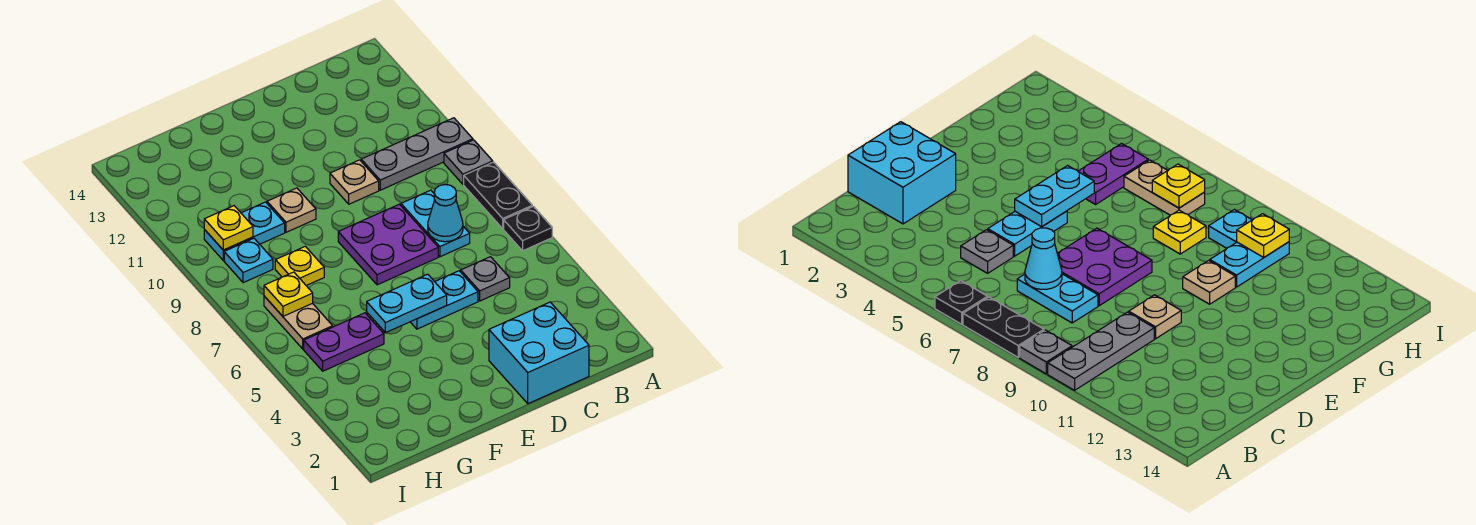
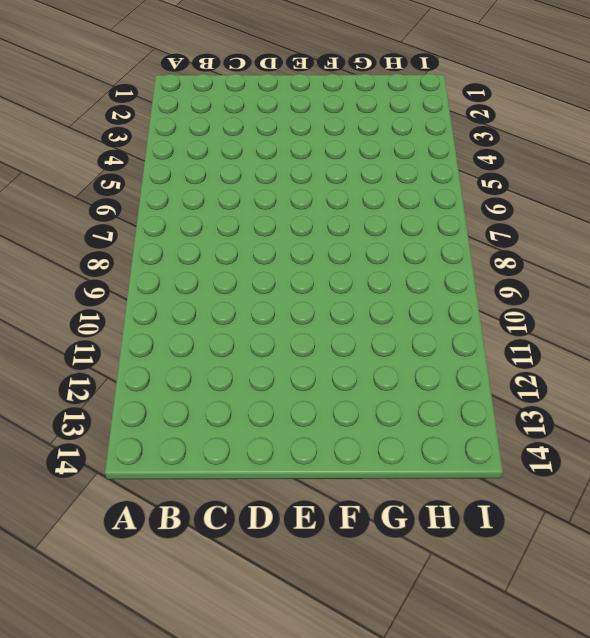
none -> black 1x1 plate [504,206,552,251]
none -> black 1x2 plate [464,162,532,228]
none -> grey 1x1 plate [444,140,493,184]

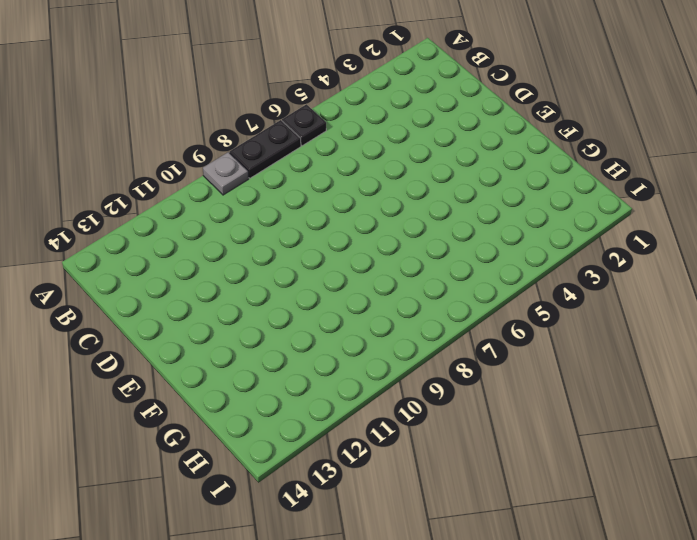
none -> grey 1x3 plate [361,118,473,190]
none -> cyan 2x2 brick [489,302,589,404]
none -> grey 1x1 plate [461,257,510,301]

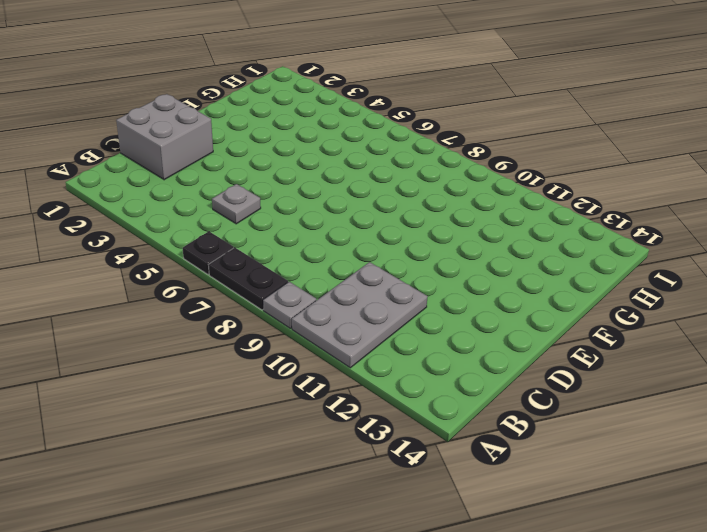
grey 2x3 plate [292,262,428,368] -> grey 1x3 plate [361,118,473,190]
grey 2x2 brick [116,94,213,180] -> cyan 2x2 brick [489,302,589,404]
none -> cyan 1x2 plate [401,190,470,257]
none -> cyan 1x2 plate [411,271,478,329]
none -> purple 2x2 plate [338,204,438,285]

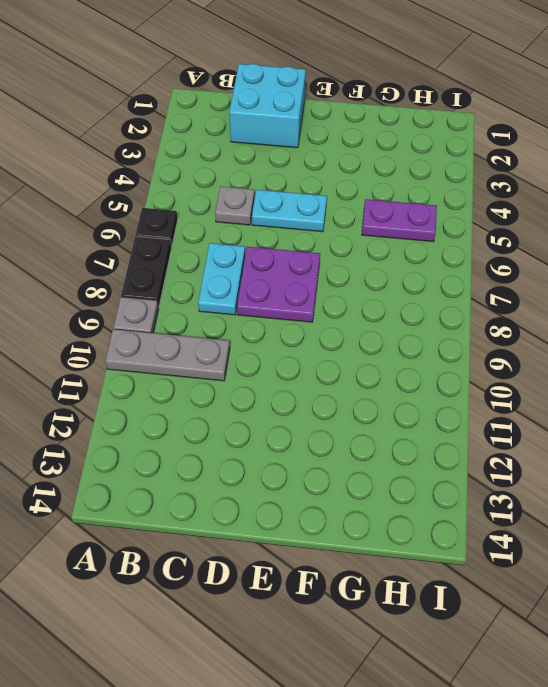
none -> tan 1x1 plate [330,160,379,204]
none -> tan 1x1 plate [267,188,316,232]
none -> yellow 1x1 plate [275,246,324,286]

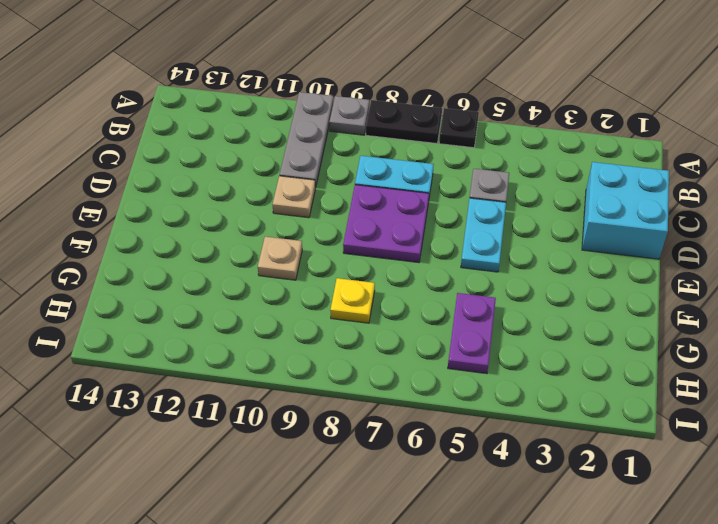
none -> cyan 1x2 plate [204,202,285,260]
none -> tan 1x2 plate [264,296,333,349]
none -> cyan 1x1 plate [224,238,273,283]

